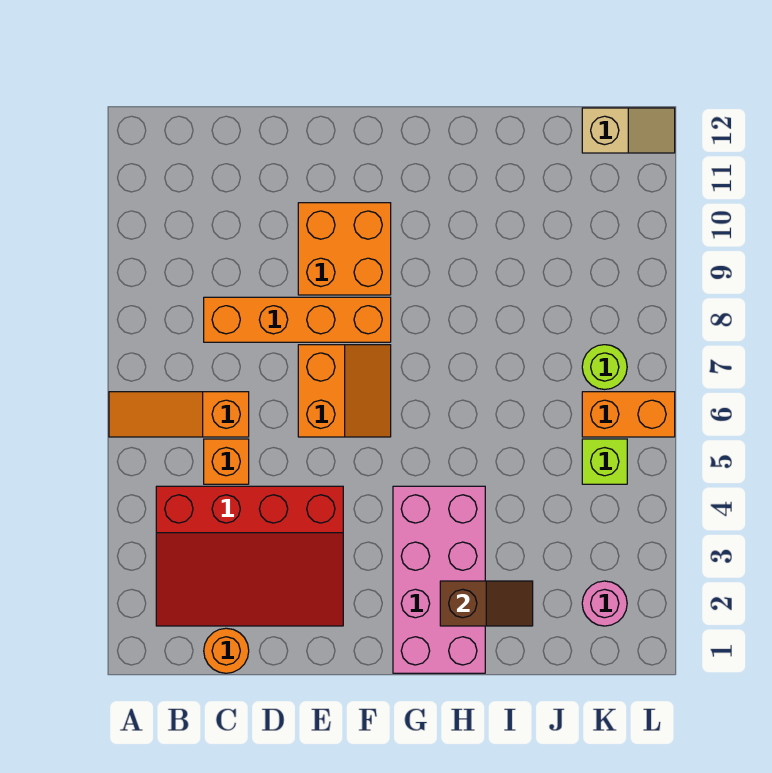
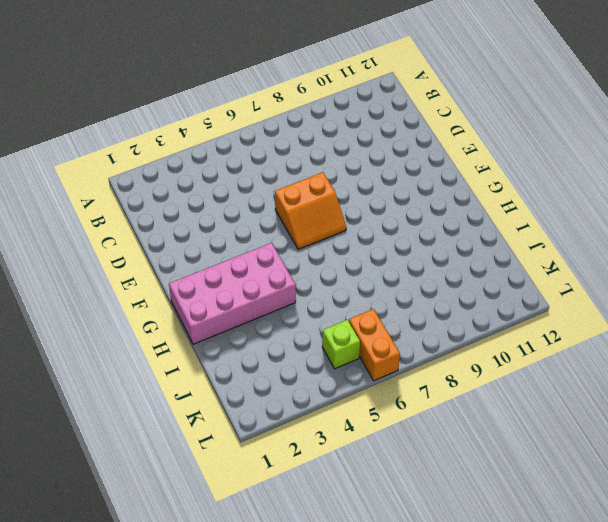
none -> orange 1x3 slope [109,392,249,437]
none -> red 3x4 slope [156,486,343,626]
none -> orange 1x1 round brick [204,628,249,673]

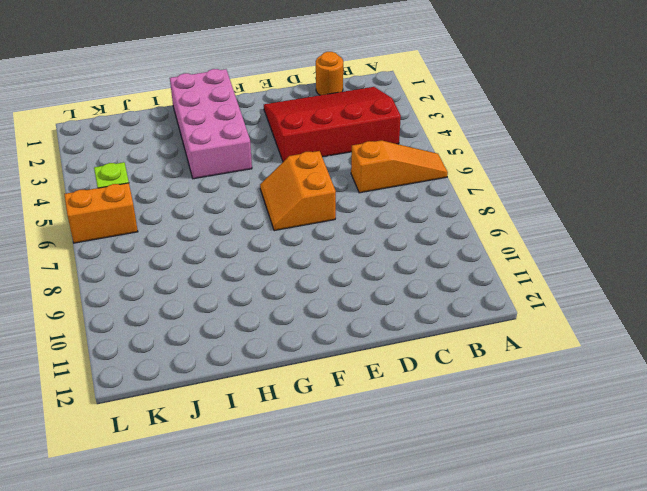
none -> orange 1x1 brick [204,439,249,484]
none -> orange 1x4 brick [204,297,391,342]
none -> orange 2x2 brick [298,203,391,295]

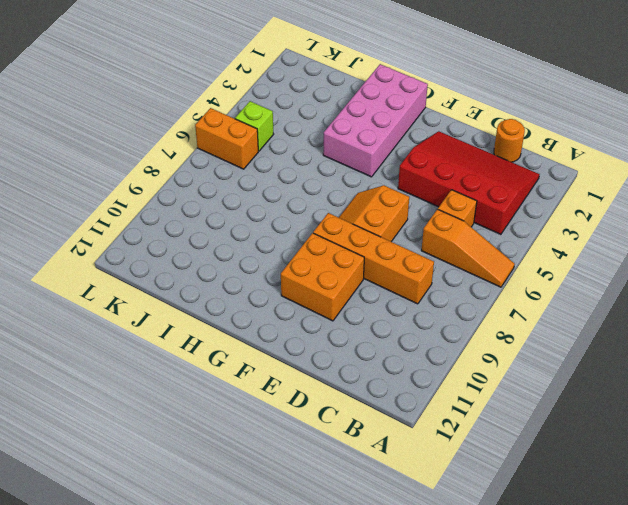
none -> pink 1x1 round brick [582,581,627,626]
none -> lime 1x1 round brick [582,345,627,390]
none -> tan 1x2 slope [582,108,675,153]

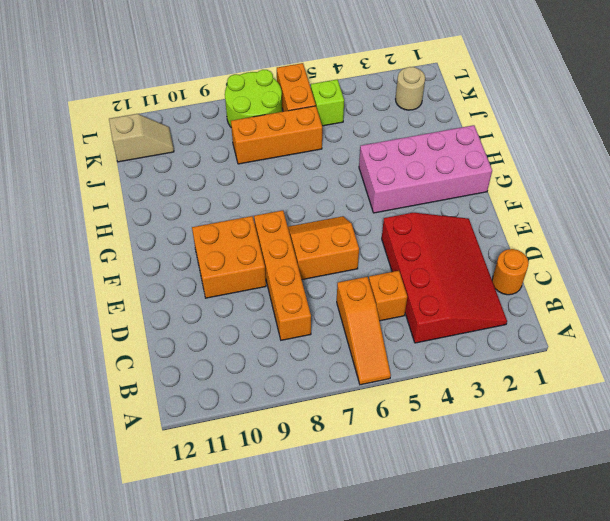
orange 1x3 brick [231,106,322,164] -> none
tan 1x1 round brick [396,67,425,110] -> pink 1x1 round brick [582,581,627,626]
lime 2x2 round brick [225,70,282,127] -> lime 1x1 round brick [582,345,627,390]
tan 1x2 slope [109,114,174,162] -> tan 1x2 slope turned to [582,108,675,153]
none -> brown 1x2 slope [440,581,533,626]

